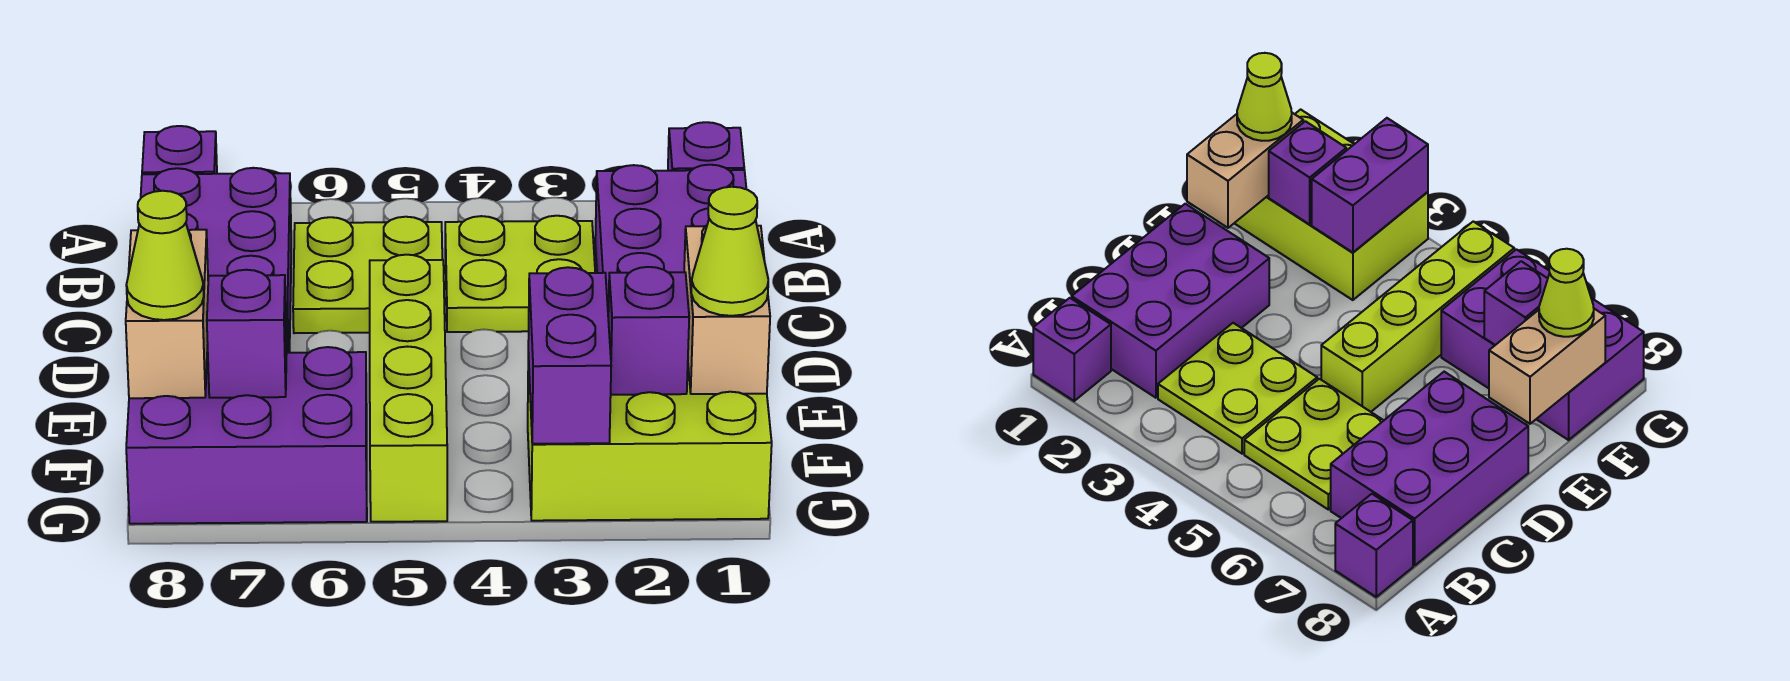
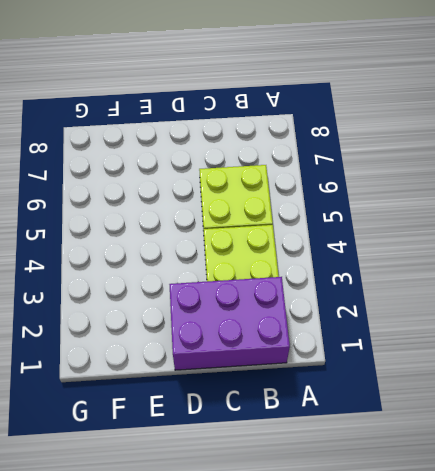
none -> purple 1x1 brick [668,122,744,171]
none -> purple 1x1 brick [142,126,217,174]
none -> purple 2x3 brick [141,168,291,353]

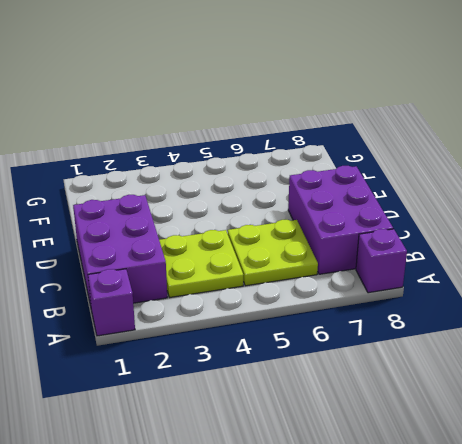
none -> lime 1x4 brick [370,255,447,522]
none -> lime 2x3 brick [528,354,772,521]
none -> purple 2x3 brick [126,347,367,524]

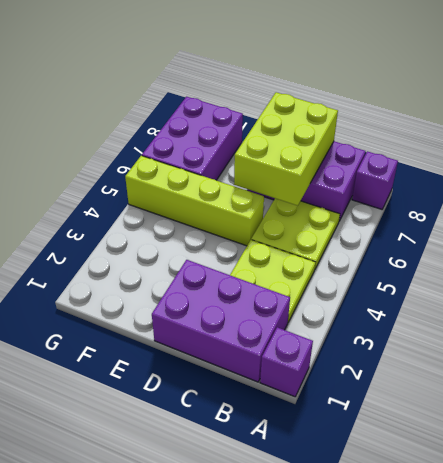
lime 2x3 brick [234,92,338,206] -> lime 2x3 brick moved to [528,354,772,521]
none -> tan 1x2 brick [684,226,770,394]
none -> tan 1x2 brick [126,230,208,398]
none -> purple 1x1 brick [608,267,689,395]

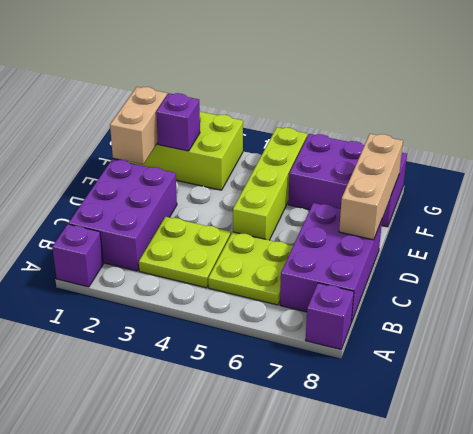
tan 1x3 brick [339,134,403,240] -> tan 1x2 brick [126,230,208,398]
none -> purple 1x2 brick [528,267,611,444]
none -> purple 1x1 brick [207,270,287,398]
none -> lime 1x1 cone [691,187,768,316]

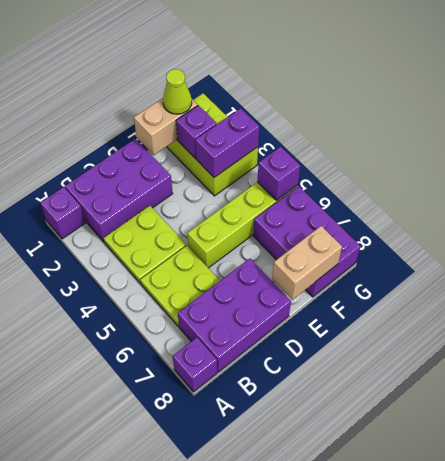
purple 1x1 brick [257,147,300,201] -> purple 1x1 brick moved to [207,270,287,398]
none -> lime 1x1 cone [126,191,204,320]

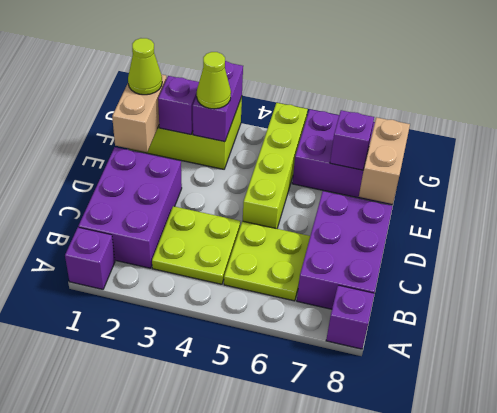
lime 1x1 cone [197,52,231,109] -> lime 1x1 cone moved to [126,191,204,320]

